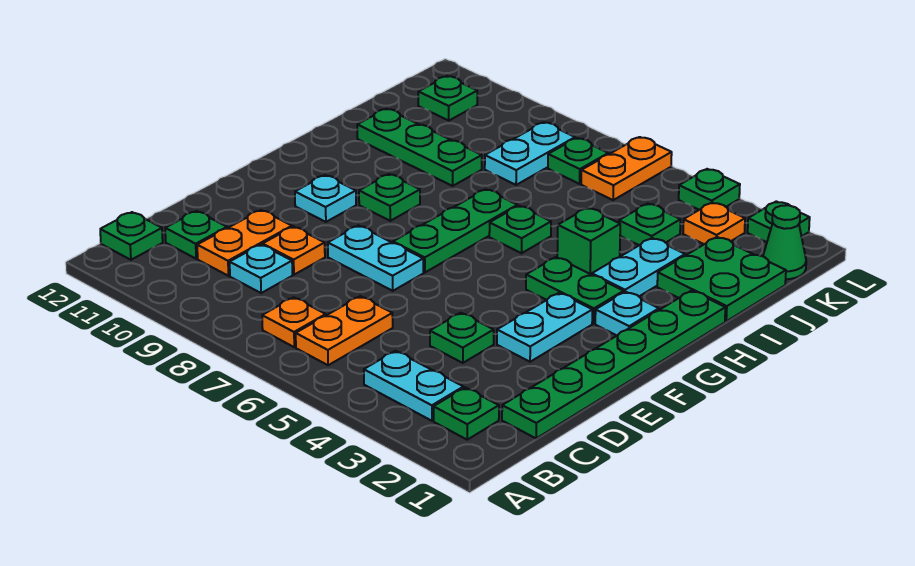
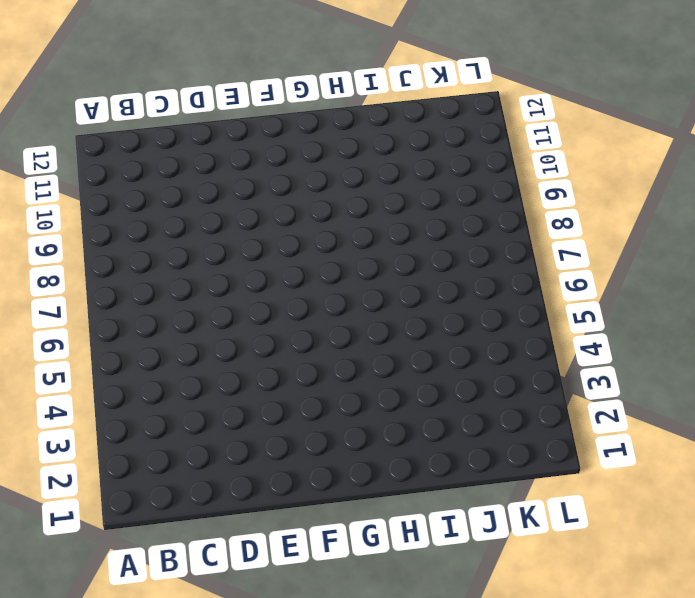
none -> green 1x1 plate [434,388,499,440]
none -> cyan 1x2 plate [364,351,463,421]
none -> orange 1x2 plate [296,296,393,365]
none -> orange 1x1 plate [262,297,326,347]

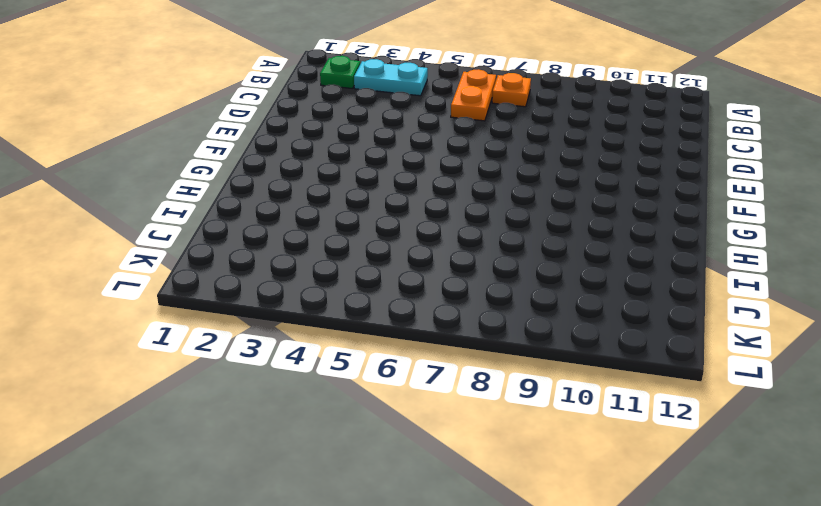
none -> green 1x1 plate [100,212,163,260]
none -> green 1x6 plate [502,291,725,438]
none -> cyan 1x1 plate [230,245,292,293]
none -> orange 1x2 plate [197,210,292,276]

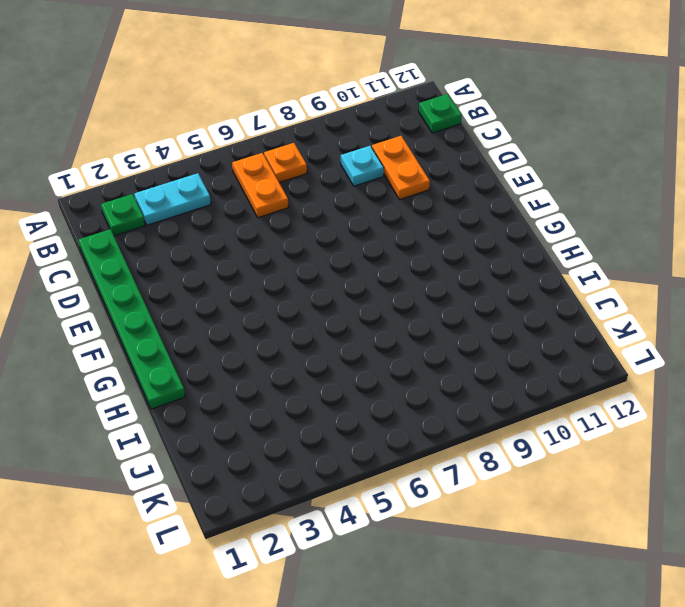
none -> green 1x1 plate [165,211,227,259]
none -> green 1x1 plate [430,313,494,363]
none -> orange 1x1 plate [263,227,325,275]
none -> cyan 1x2 plate [497,293,592,362]

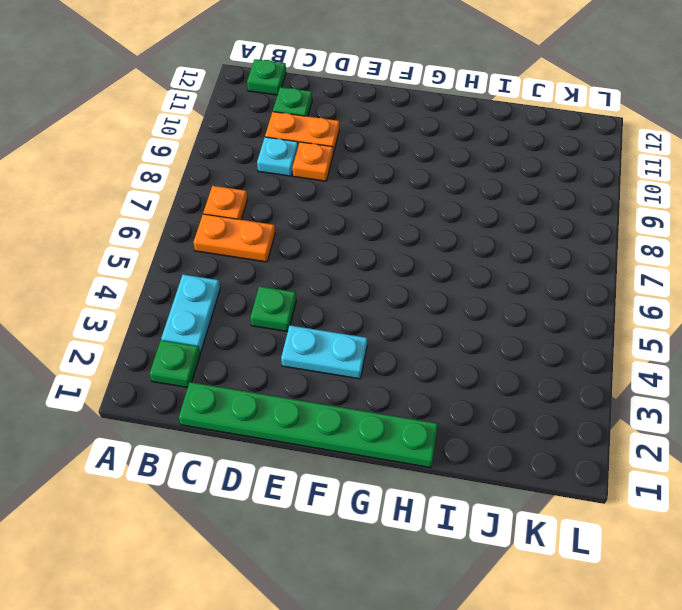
none -> cyan 1x2 plate [328,226,423,291]
none -> green 1x3 plate [393,189,517,272]
none -> cyan 1x1 plate [295,175,356,222]
none -> cyan 1x1 plate [595,292,659,335]

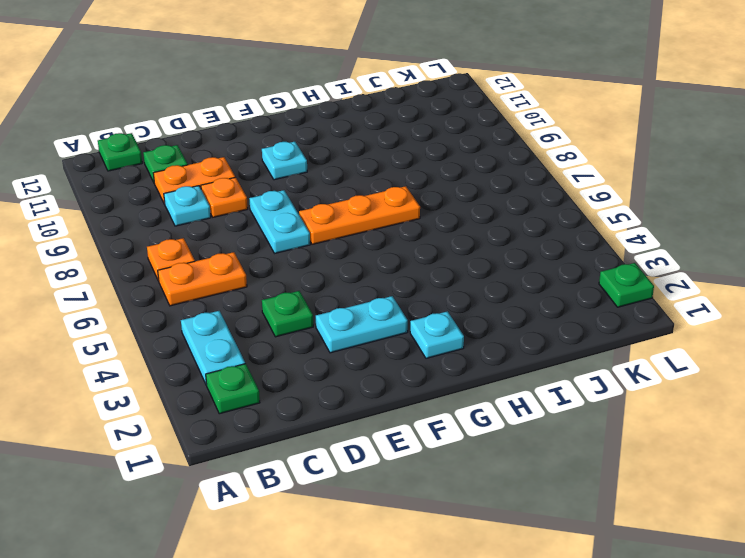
orange 1x3 plate [299,186,420,244] -> green 1x3 plate [393,189,517,272]
none -> green 1x6 plate [502,291,725,438]
none -> green 1x2 plate [526,257,624,324]
none -> green 1x1 plate [359,174,420,221]
none -> cyan 1x2 plate [592,238,685,296]

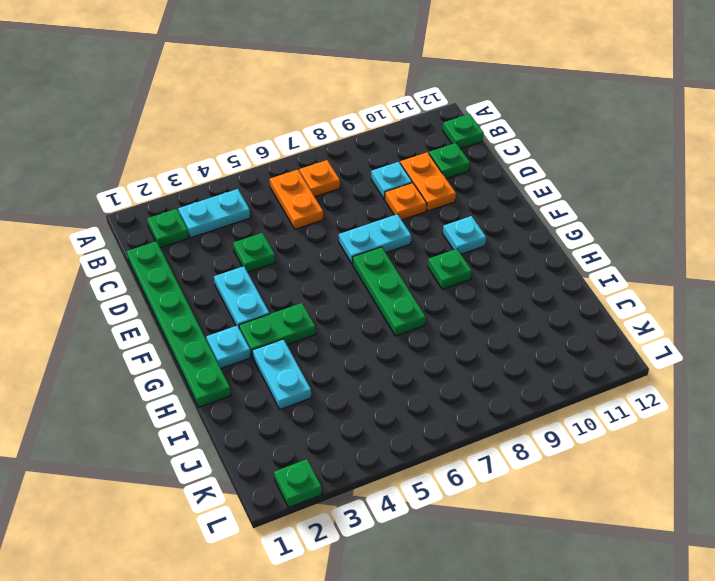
none -> green 1x1 brick [557,208,620,275]
none -> green 1x1 plate [489,206,551,253]
none -> green 2x2 plate [657,237,786,321]
none -> green 1x3 plate [357,109,482,186]

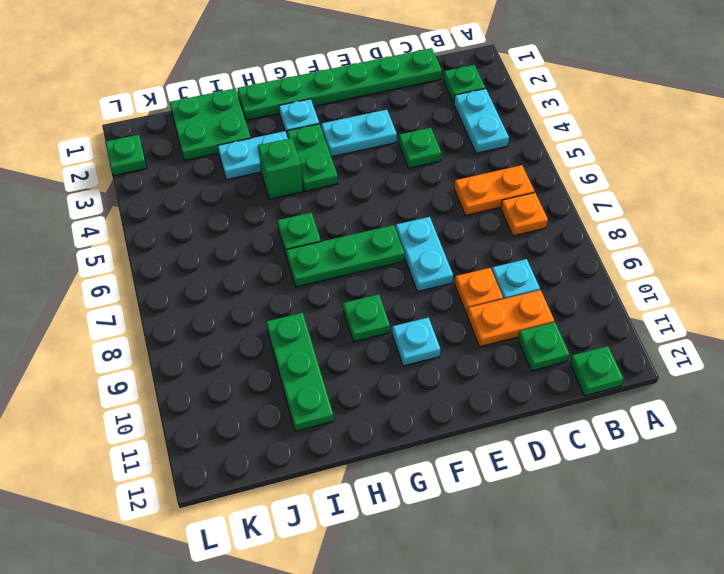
none -> green 1x1 plate [619,204,680,245]
none -> cyan 1x2 plate [485,122,575,185]
none -> green 1x1 cone [763,205,806,279]
none -> orange 1x1 plate [683,203,745,244]

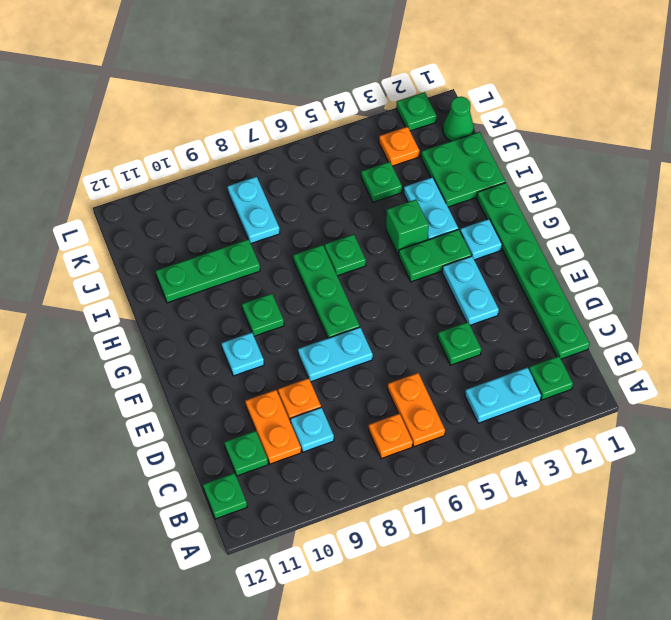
none -> orange 1x2 plate [581,137,672,200]
none -> green 1x1 plate [548,138,608,184]
none -> green 1x1 plate [418,76,477,120]
none -> green 1x1 plate [679,169,740,210]

